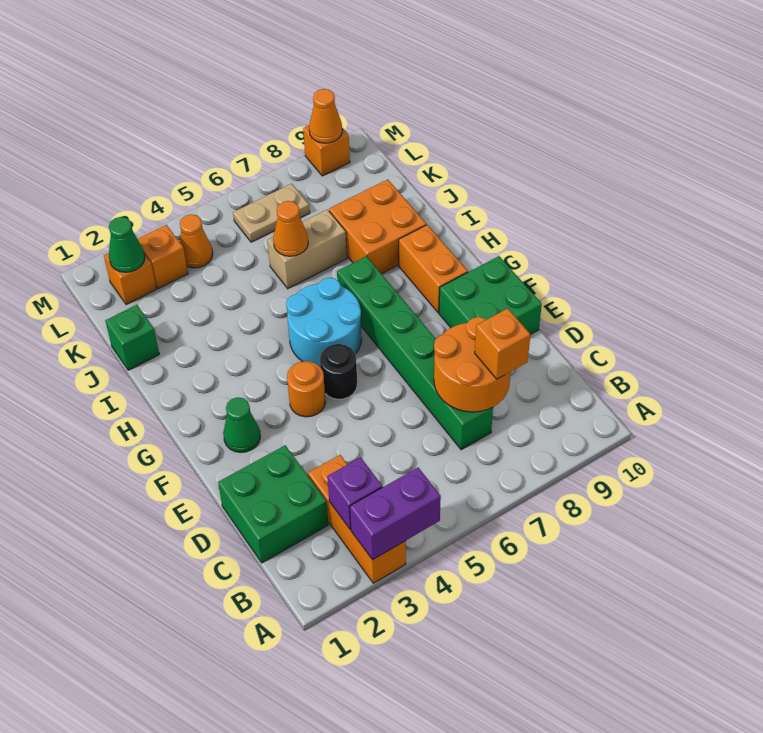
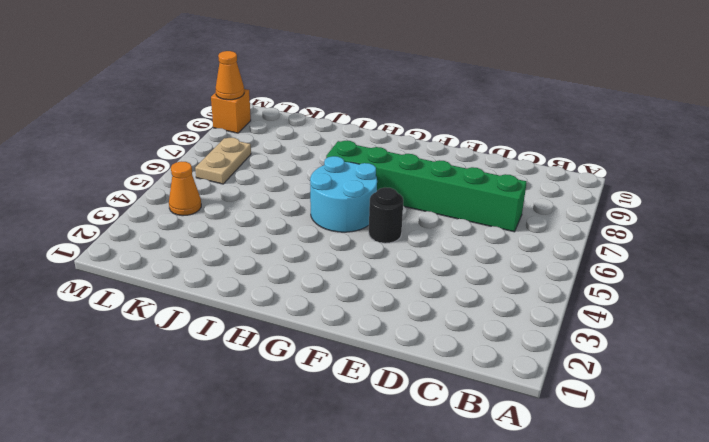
none -> orange 1x3 brick [308,455,406,583]
none -> green 2x2 brick [218,445,328,563]
none -> green 2x2 brick [439,256,542,334]

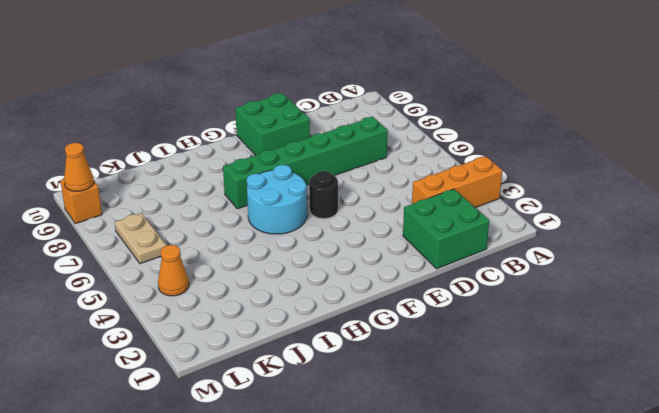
none -> green 1x1 cone [223,397,260,452]
none -> orange 1x1 round brick [287,361,326,417]
none -> orange 1x2 brick [399,225,468,313]

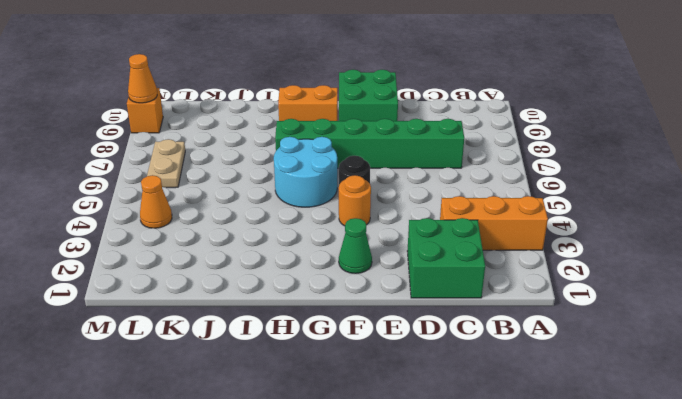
none -> orange 2x2 brick [329,179,426,274]
none -> green 1x1 brick [105,305,159,370]
none -> tan 1x2 brick [267,209,347,289]

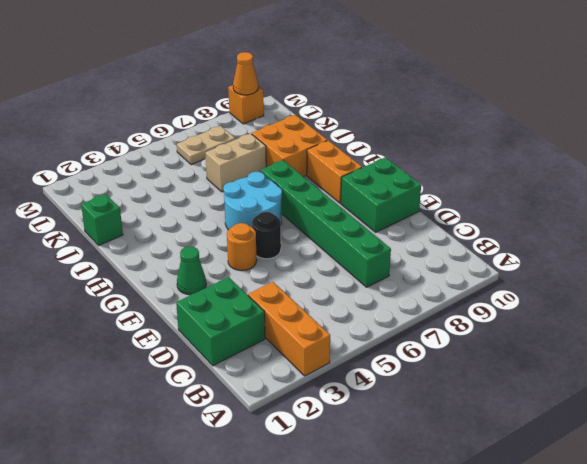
none -> orange 1x1 brick [104,253,156,305]
none -> orange 1x1 brick [138,225,188,289]
none -> orange 1x1 cone [180,214,213,268]

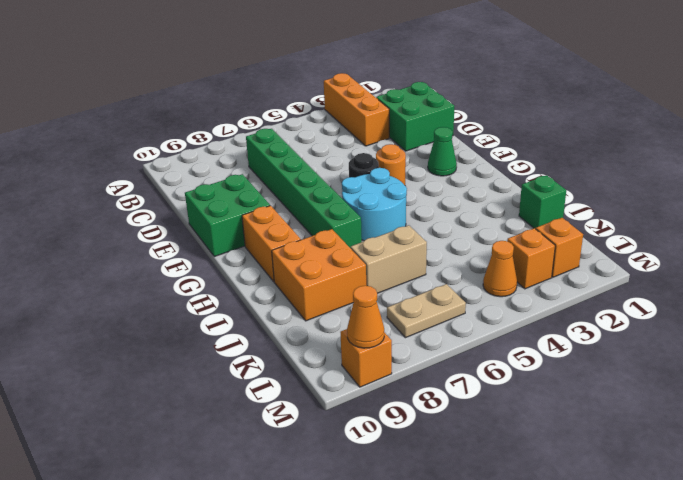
none -> purple 1x2 brick [350,468,441,560]
none -> purple 1x1 brick [327,457,382,529]
none -> orange 2x2 round brick [434,317,511,412]

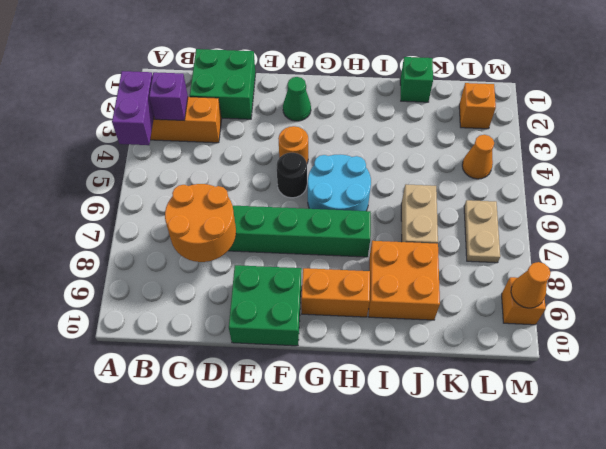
none -> orange 1x1 brick [138,225,188,289]
none -> orange 1x1 cone [273,201,308,256]
none -> green 1x1 cone [109,217,145,272]

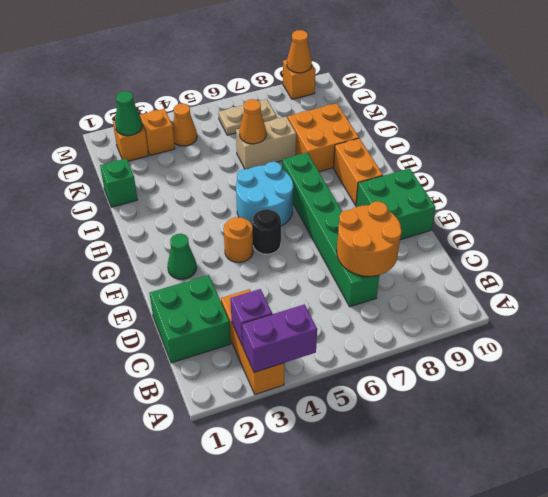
none -> orange 1x1 brick [475,308,530,379]

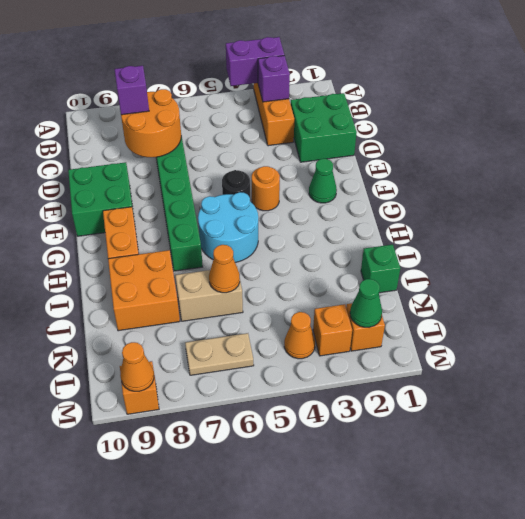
purple 1x1 brick [114,66,149,115] -> orange 1x1 brick [475,308,530,379]

